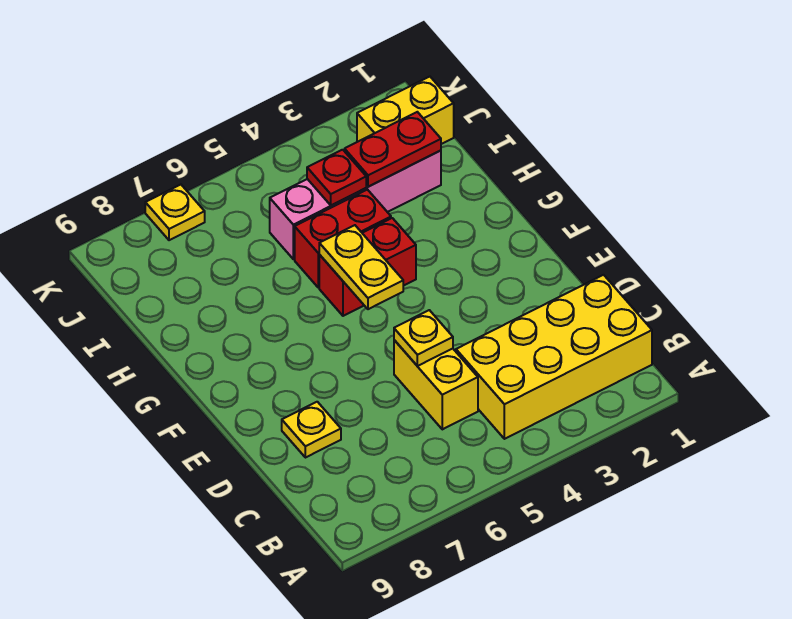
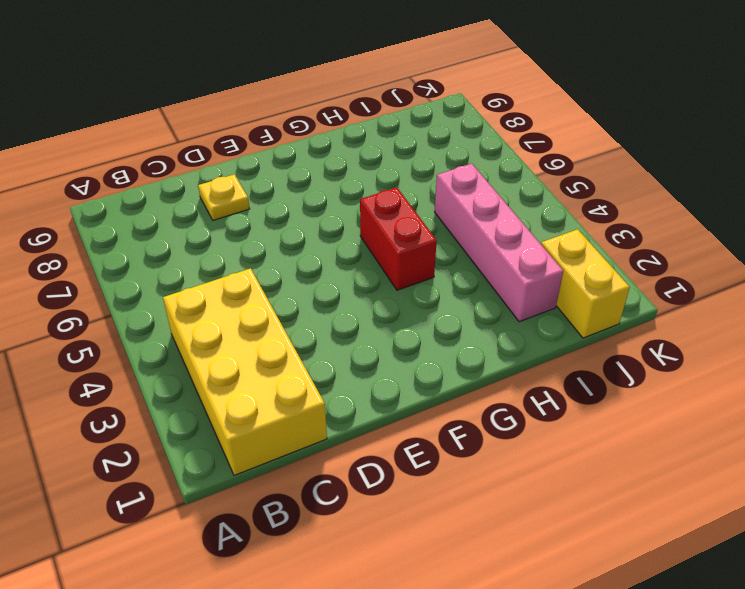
none -> yellow 1x2 brick [394,340,478,429]
none -> red 1x2 brick [295,190,391,288]
none -> yellow 1x1 plate [145,185,205,240]

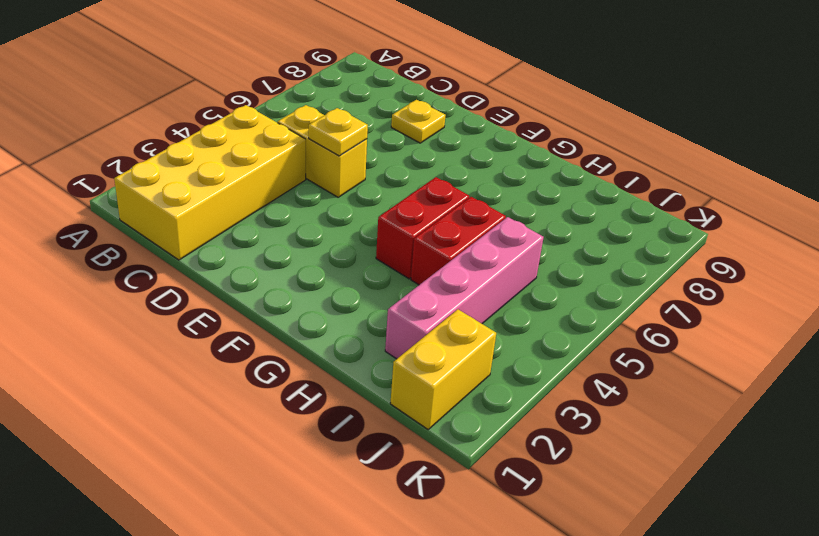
none -> yellow 1x1 plate [145,185,205,240]
none -> yellow 1x2 plate [319,225,403,309]
none -> red 1x2 plate [345,112,441,187]

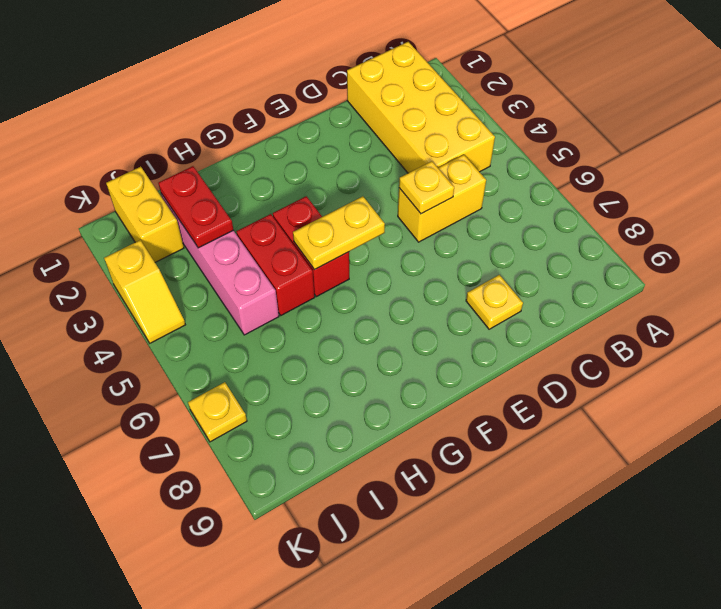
yellow 1x2 slope [104,240,185,343] -> none
none -> red 1x1 plate [307,150,366,205]

